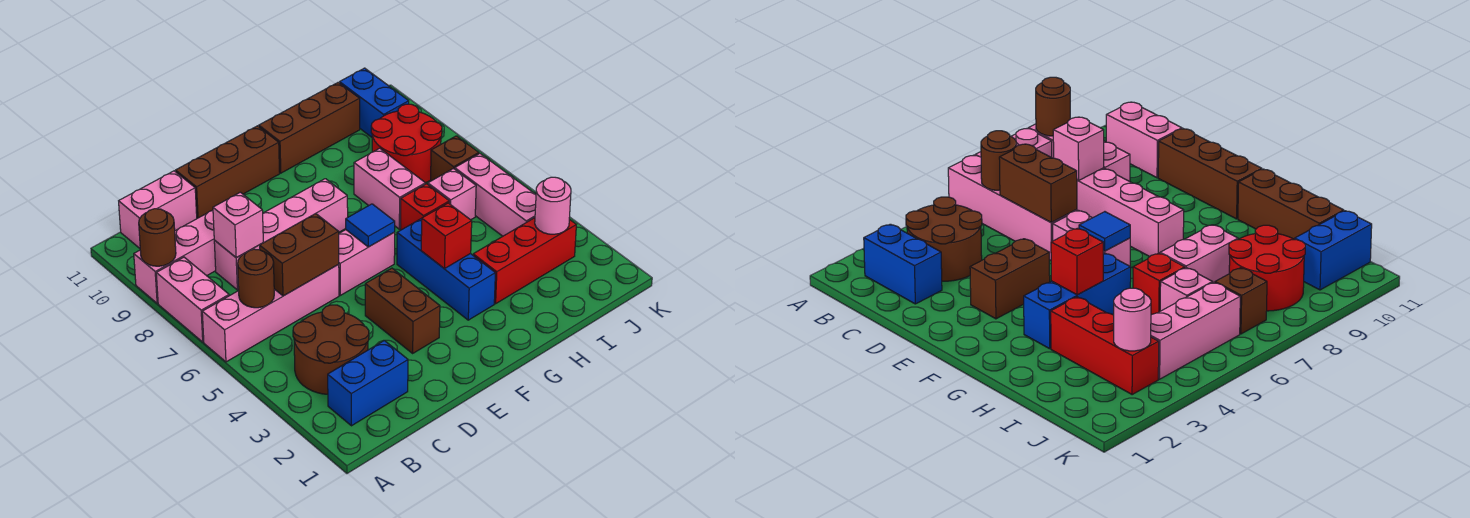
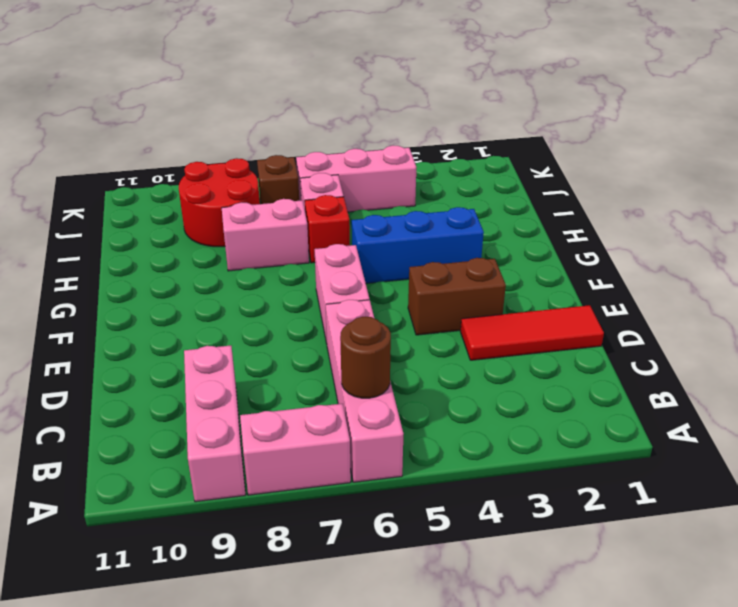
red 1x3 tile [460,305,604,360] -> none
none -> blue 1x2 brick [328,341,408,426]
none -> brown 2x2 round brick [293,305,369,394]
none -> pink 1x2 brick [119,171,197,248]

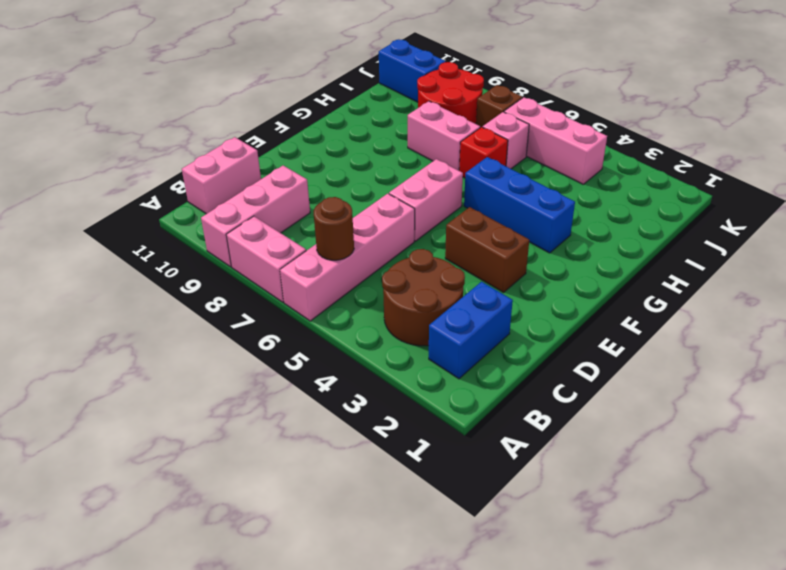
none -> pink 1x4 brick [214,179,348,290]
none -> brown 1x3 brick [176,126,280,218]
none -> brown 1x3 brick [259,82,360,173]

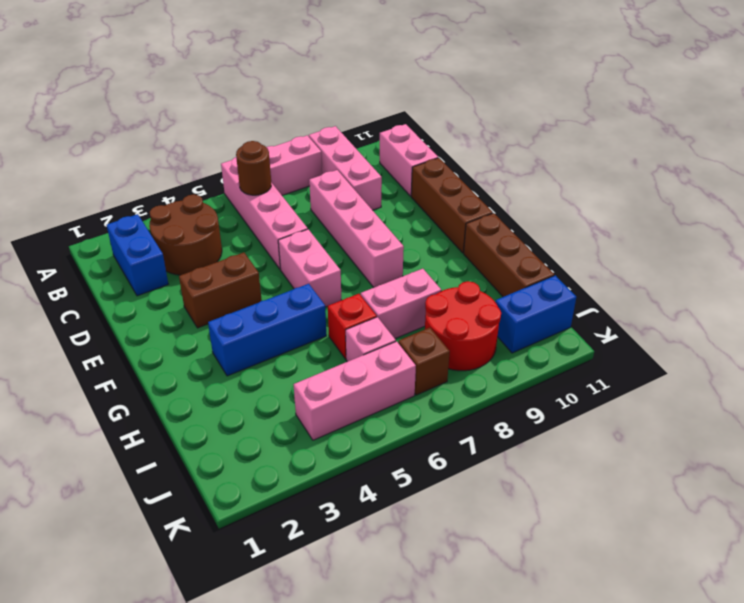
none -> red 1x3 brick [473,218,576,304]
none -> brown 1x1 round brick [139,209,176,266]
none -> brown 1x2 brick [260,214,339,296]

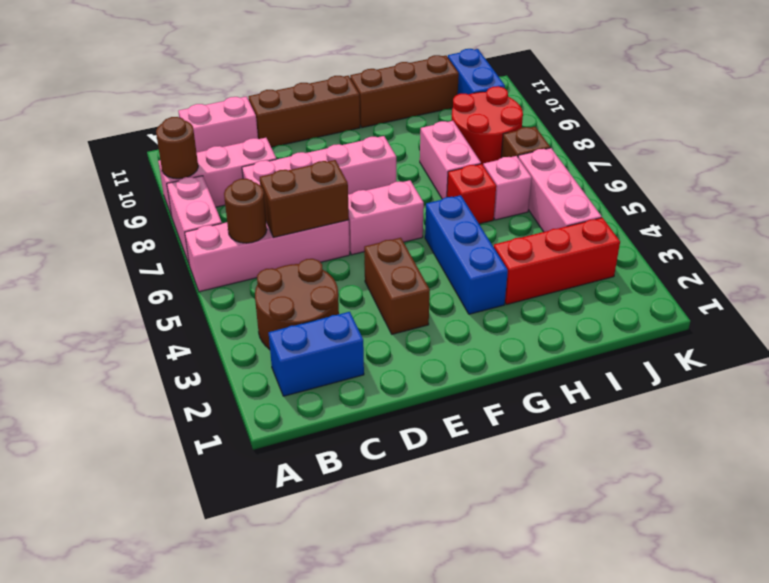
none -> pink 1x1 brick [213,192,263,258]
none -> blue 1x1 tile [346,204,395,247]
none -> red 1x1 brick [421,203,472,269]

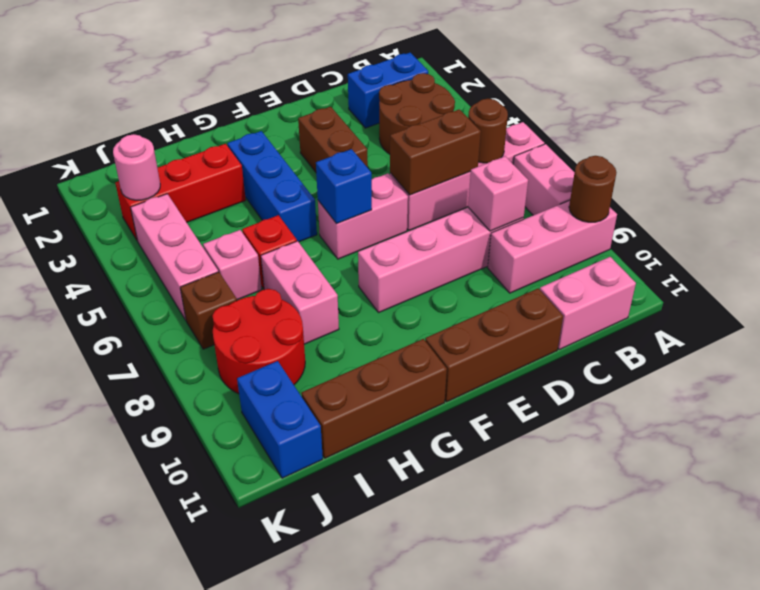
blue 1x1 brick [316,149,372,224] -> blue 1x1 tile [346,204,395,247]
none -> red 1x1 brick [421,203,472,269]

